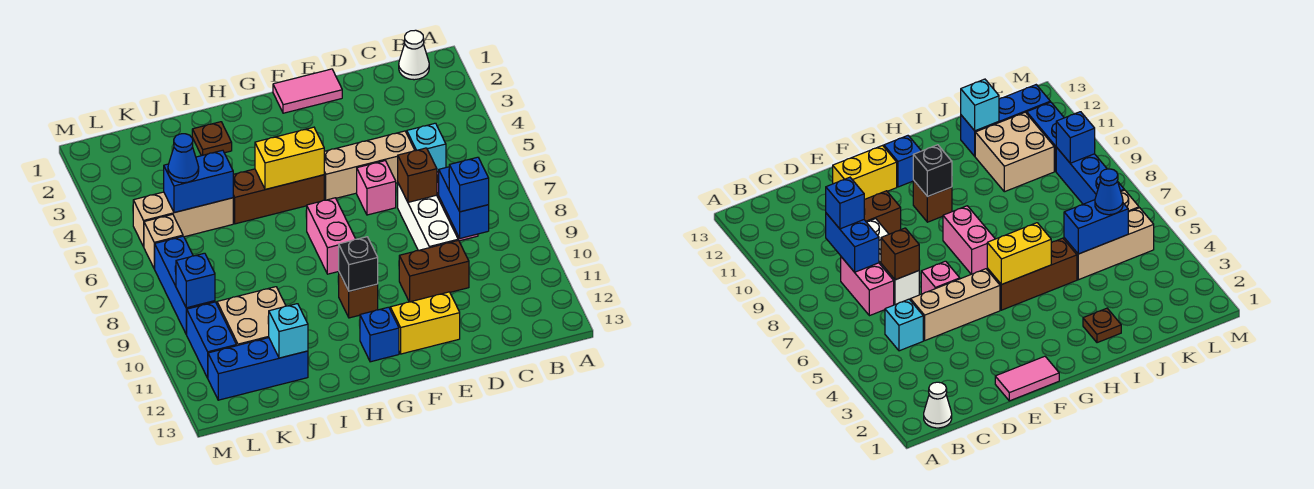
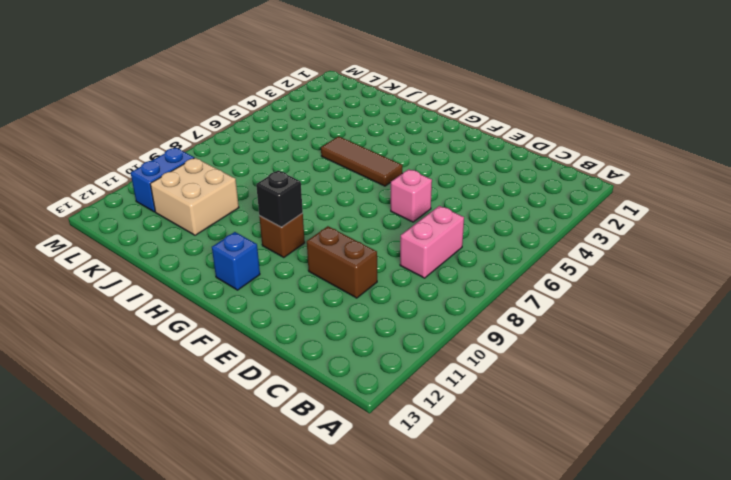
brown 1x3 tile [321,136,403,186] -> brown 1x3 brick [233,169,324,224]
none -> white 1x1 cone [399,30,429,80]
none -> cyan 1x1 brick [407,123,446,172]
none -> tan 1x3 brick [324,131,415,200]

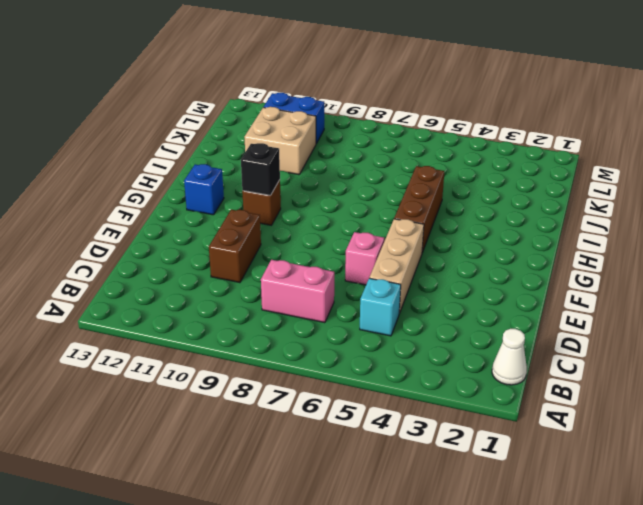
none -> white 1x3 brick [398,184,458,251]
none -> pink 1x2 tile [273,69,342,113]
none -> yellow 1x2 brick [390,292,460,354]

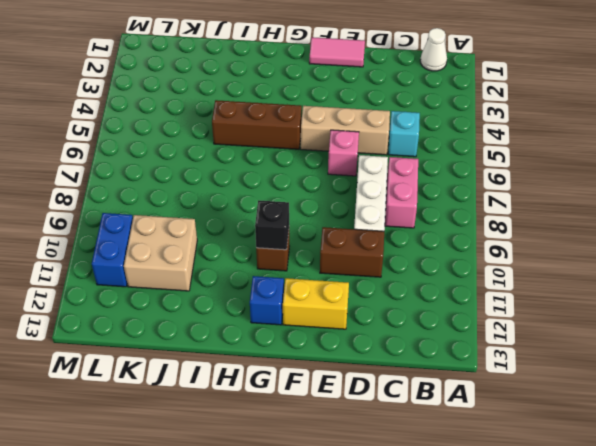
none -> pink 1x2 brick [307,198,355,274]
none -> brown 1x1 plate [192,122,232,156]
none -> tan 1x3 brick [133,192,233,247]

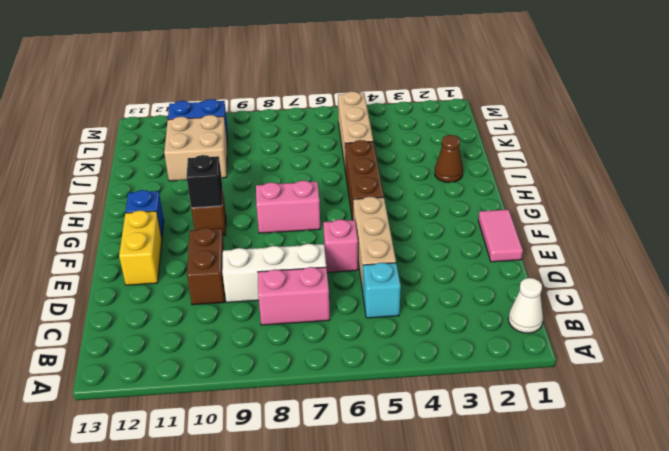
brown 1x1 cone [435,135,463,182] -> brown 1x1 plate [192,122,232,156]
none -> blue 1x3 brick [208,338,308,400]
none -> tan 1x1 brick [144,214,183,269]
none -> blue 1x3 brick [155,236,215,334]

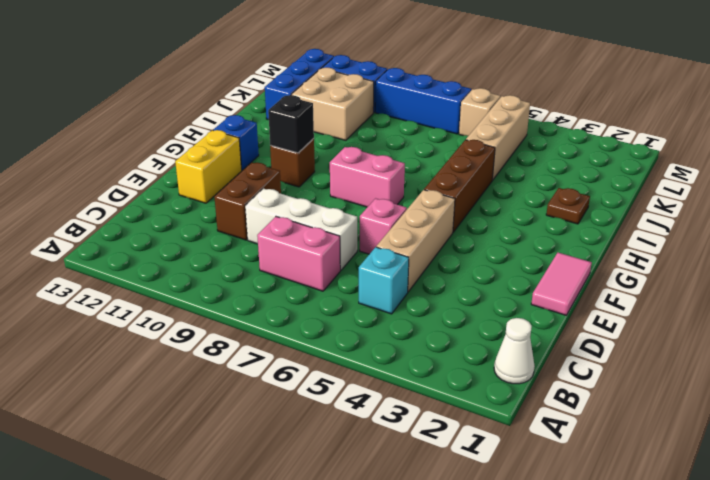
none -> blue 1x2 brick [439,167,489,238]
none -> brown 1x1 brick [398,148,437,202]
none -> yellow 1x2 brick [255,127,324,190]

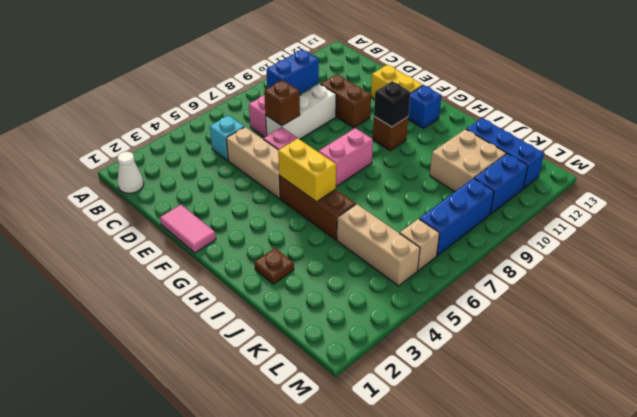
none -> blue 1x2 brick [164,150,233,213]
none -> cyan 1x1 brick [268,304,308,358]
none -> blue 1x1 brick [176,253,215,308]

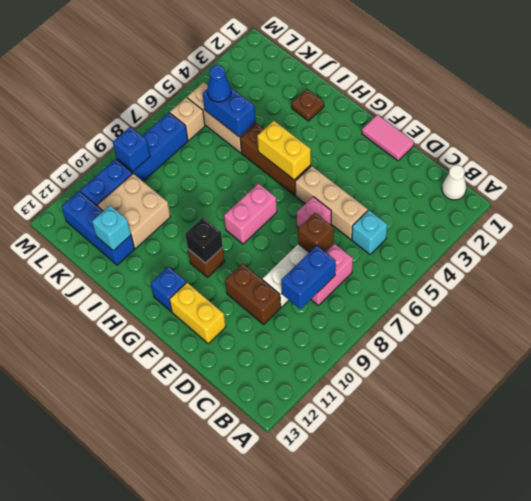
none -> blue 1x1 brick [449,157,489,212]

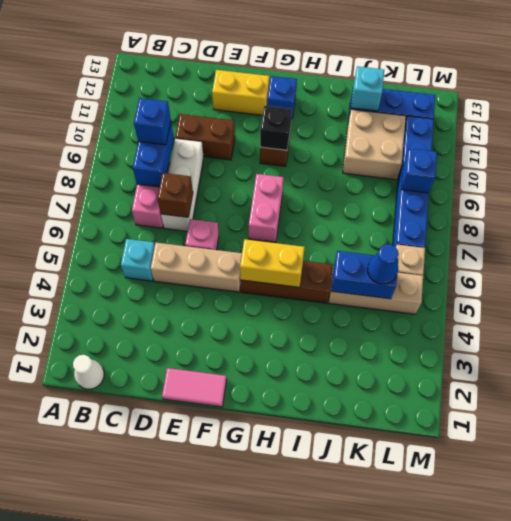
none -> brown 1x1 plate [192,122,232,156]

